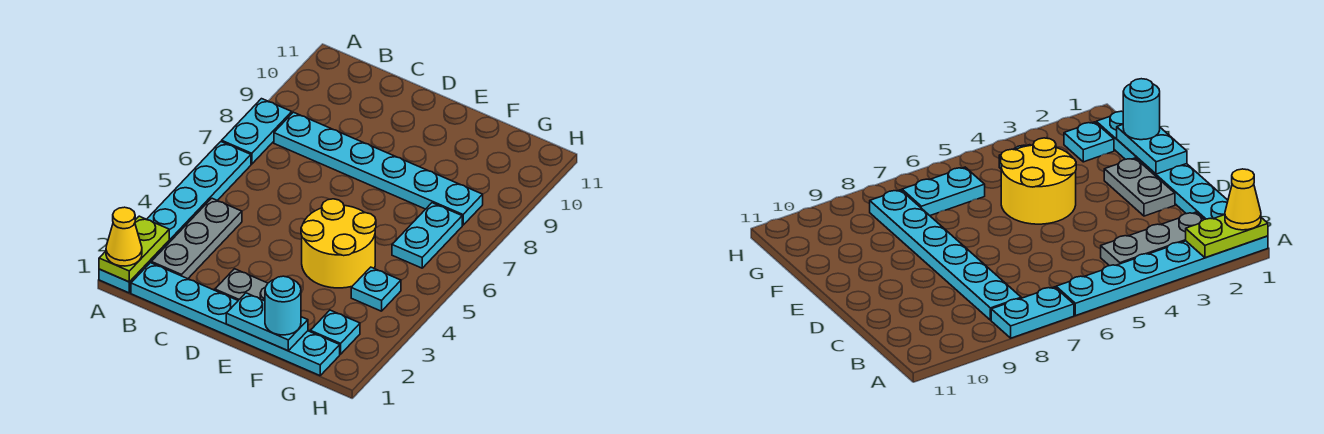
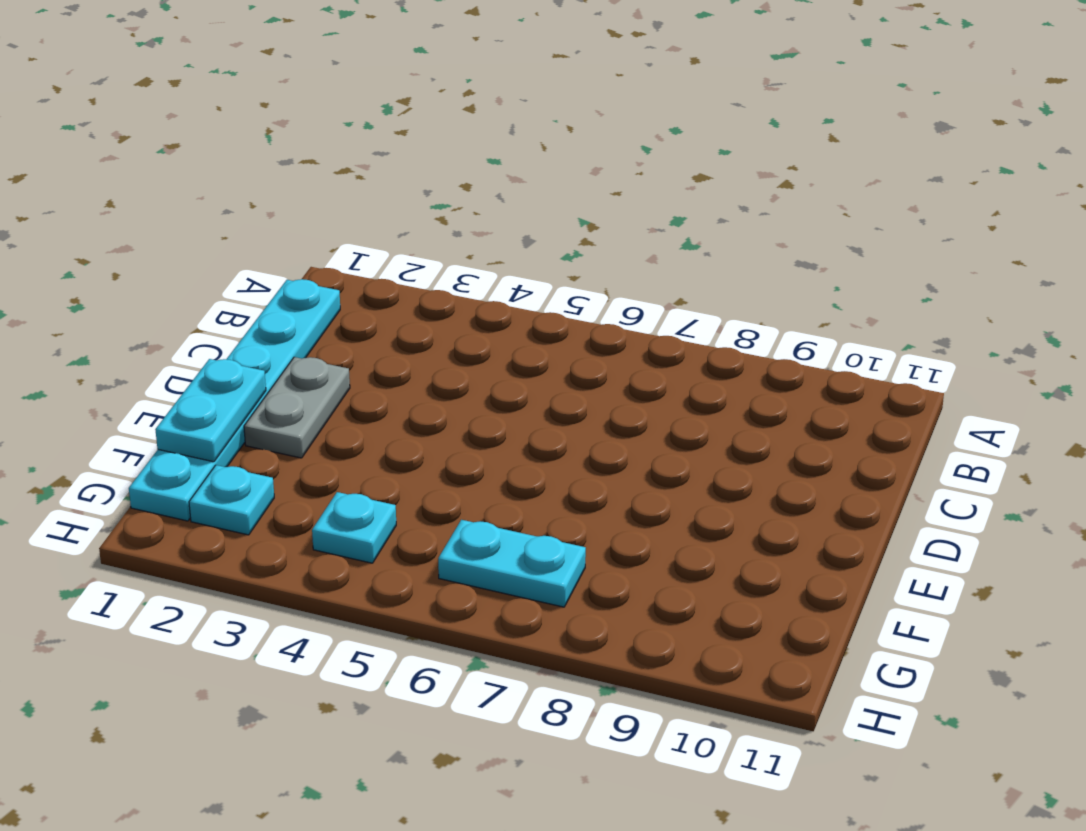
none -> cyan 1x6 plate [99,142,251,293]
none -> cyan 1x2 plate [222,99,292,164]
none -> grey 1x3 plate [151,198,242,279]

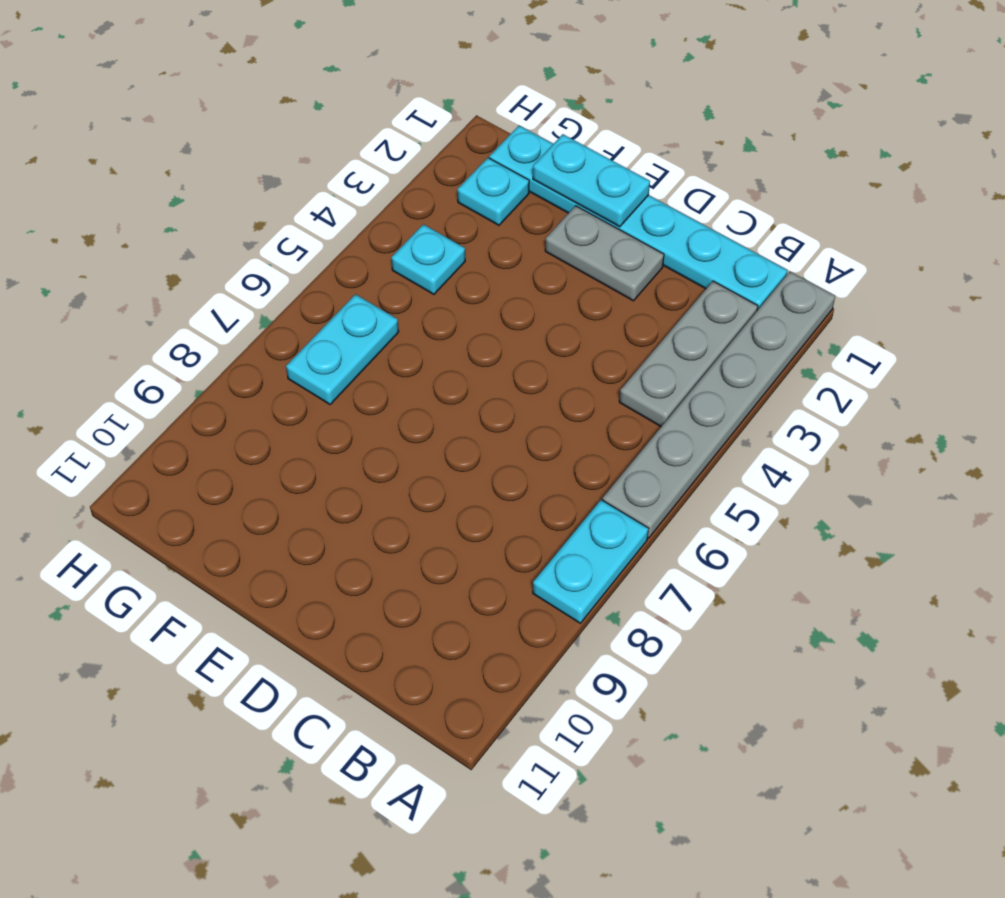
grey 1x6 plate [603,272,835,538] -> cyan 1x6 plate [99,142,251,293]
none -> cyan 1x6 plate [274,112,483,225]
none -> yellow 2x2 round brick [301,199,376,288]
none -> lime 1x2 plate [99,216,169,282]

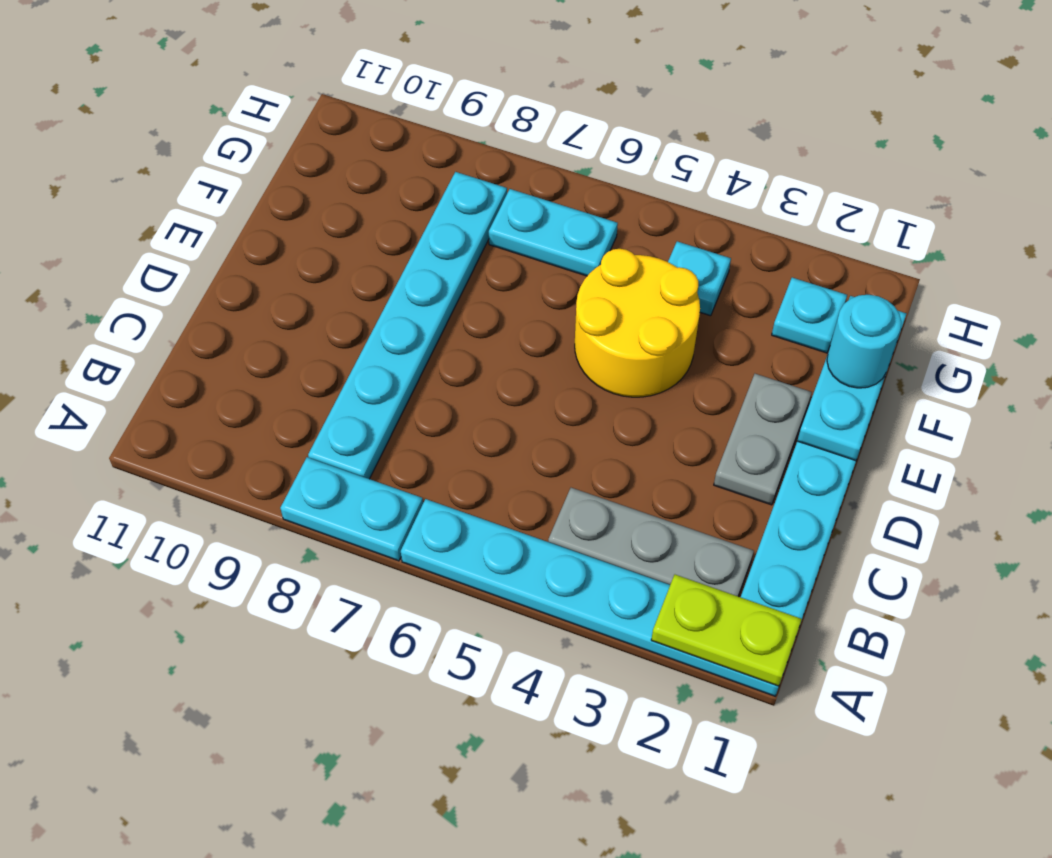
none -> yellow 1x1 cone [106,207,142,266]

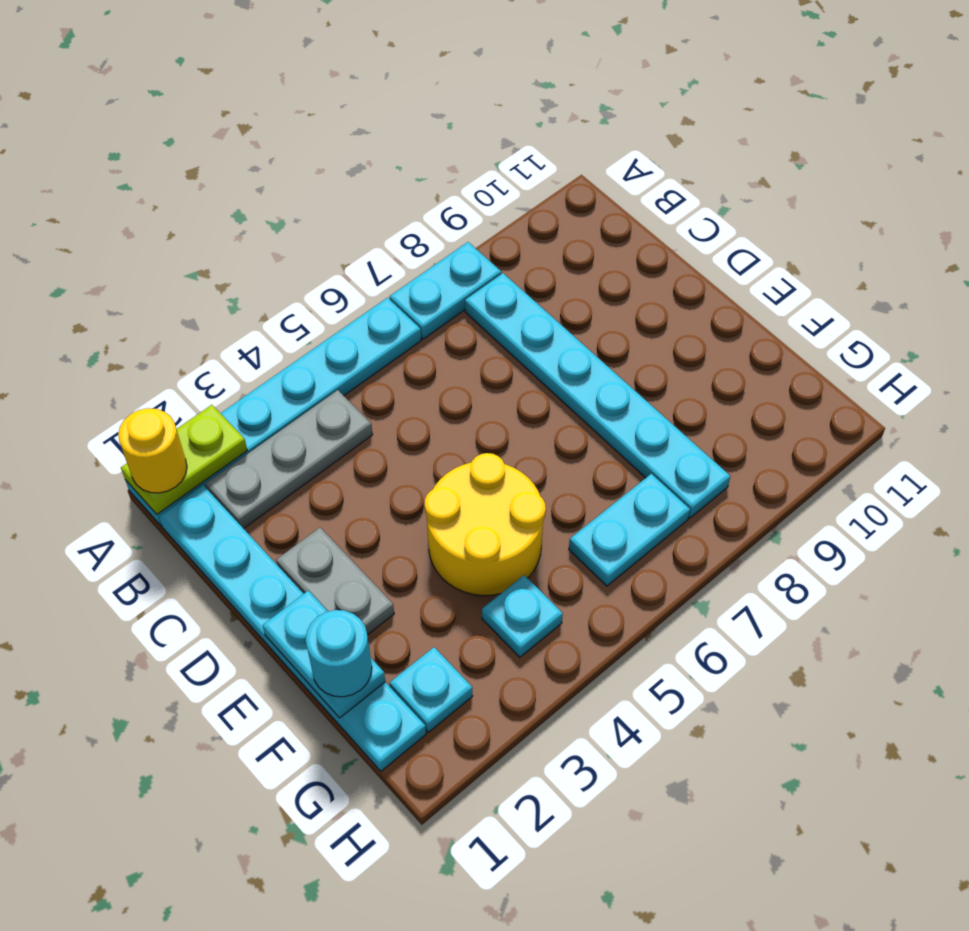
yellow 1x1 round brick [118,408,187,493] -> yellow 1x1 cone [106,207,142,266]

